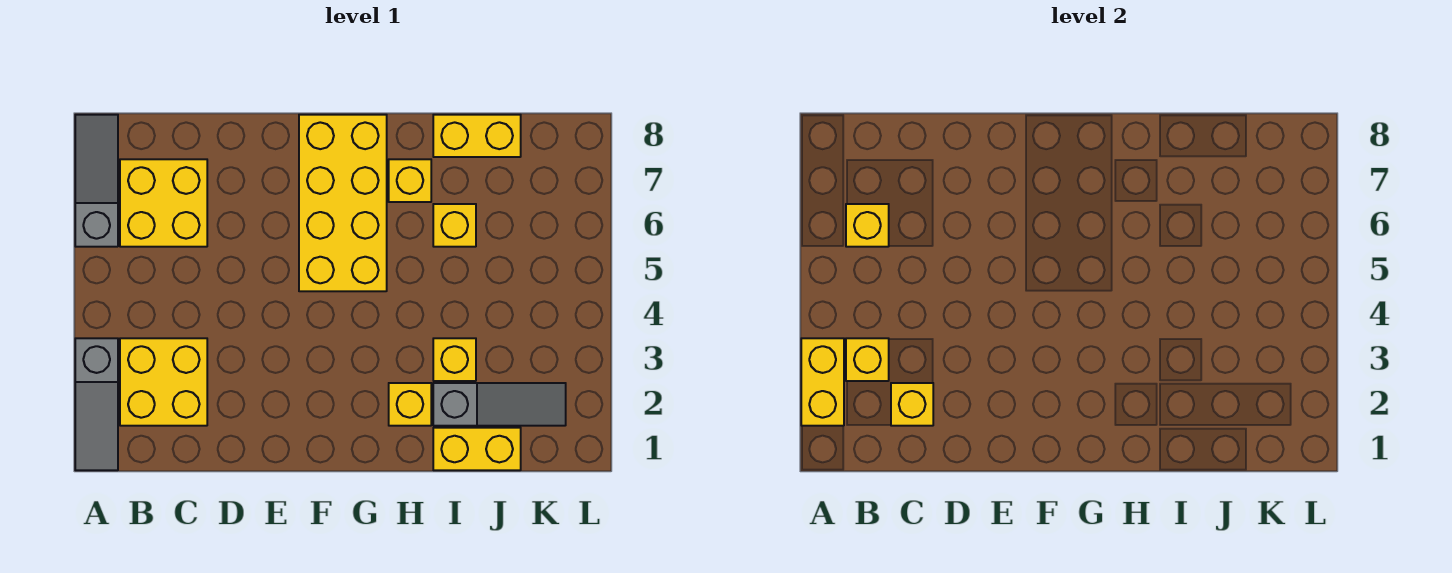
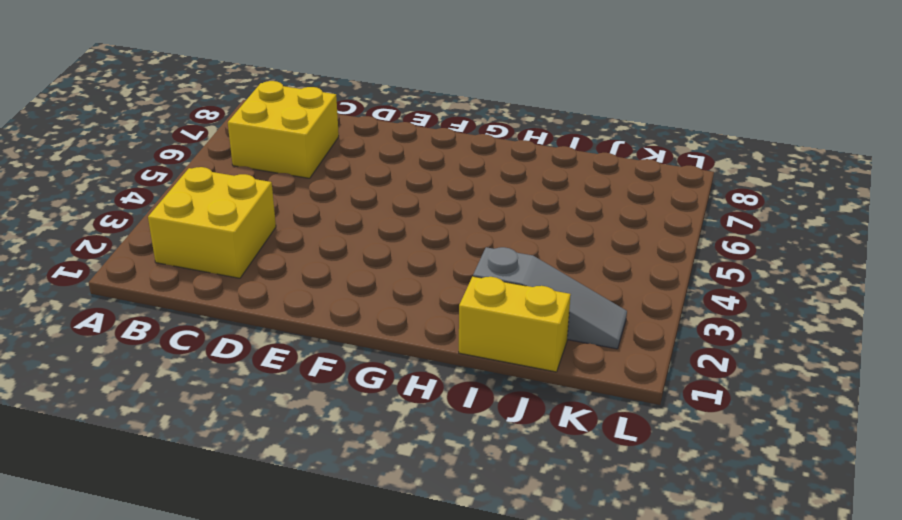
none -> grey 1x3 slope [75,338,118,470]
none -> grey 1x3 slope [75,115,118,247]
none -> yellow 2x4 brick [299,115,387,291]

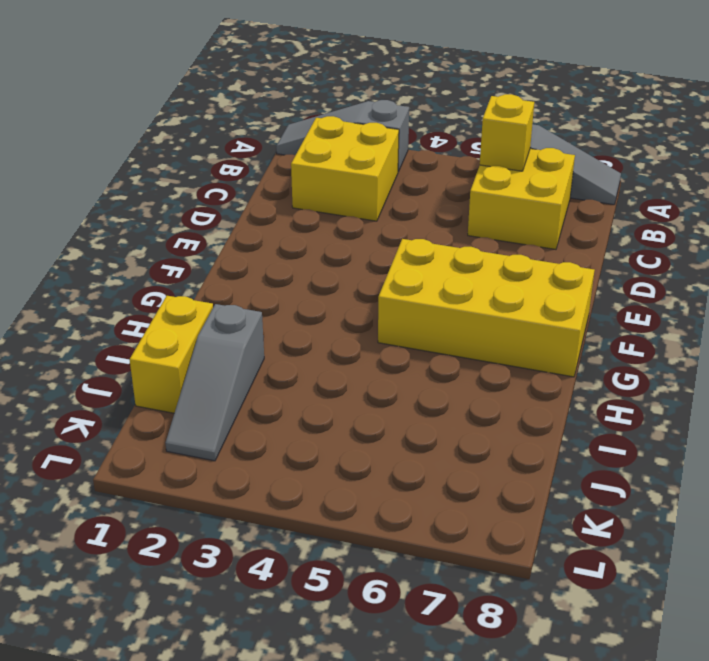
none -> yellow 1x1 brick [389,383,431,426]
none -> yellow 1x1 brick [389,159,431,202]
none -> yellow 1x1 brick [433,338,476,381]

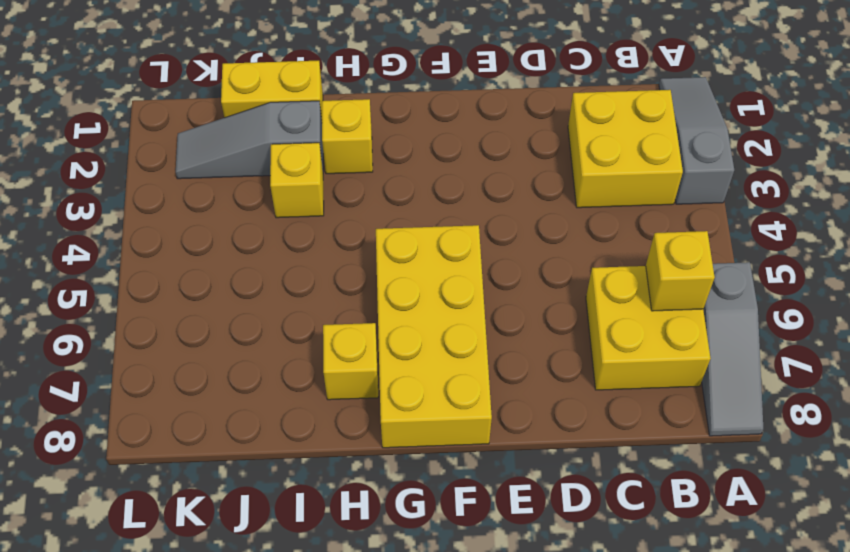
none -> yellow 1x1 brick [433,204,476,247]
none -> yellow 1x2 brick [433,115,521,157]
none -> yellow 1x2 brick [801,338,844,426]

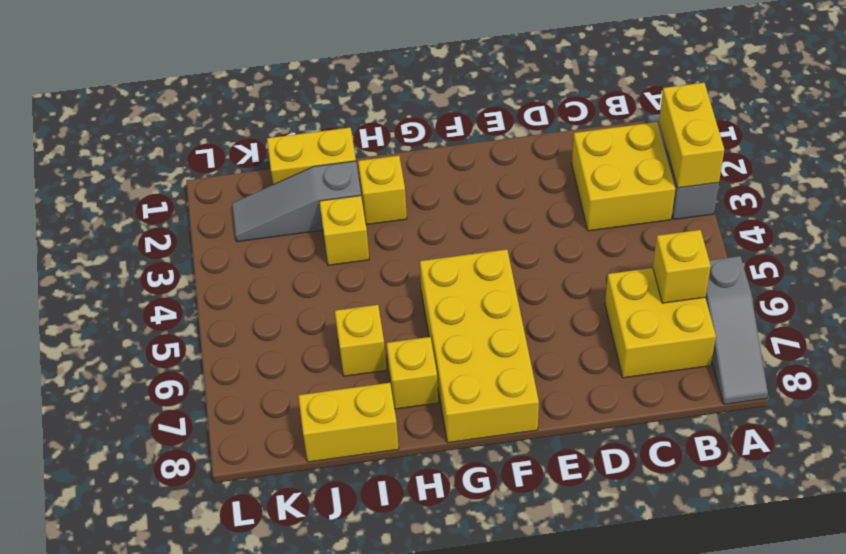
none -> yellow 1x1 brick [846,338,889,381]
none -> yellow 1x1 brick [891,383,933,426]

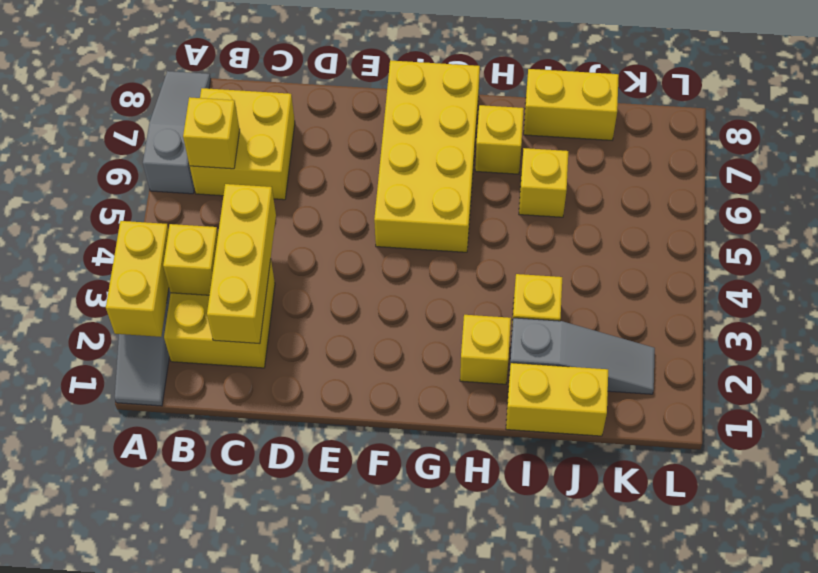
yellow 1x3 brick [207,184,276,344] -> yellow 1x1 brick [891,383,933,426]

